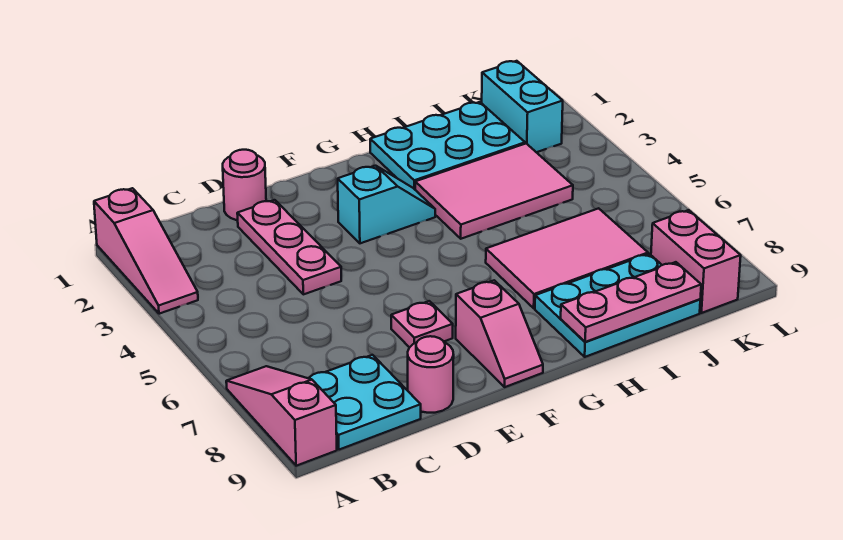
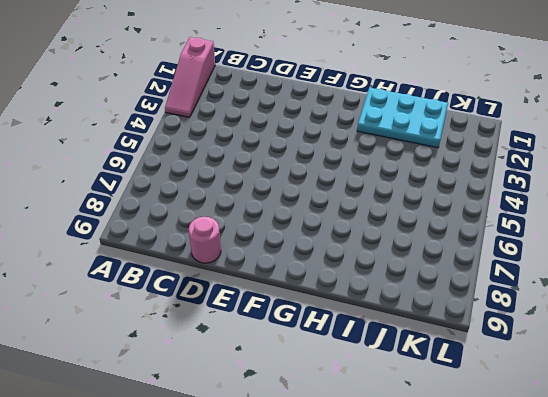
none -> pink 1x3 slope [226,366,337,466]
none -> cyan 2x2 plate [309,355,421,450]
none -> pink 1x1 round brick [223,150,266,220]

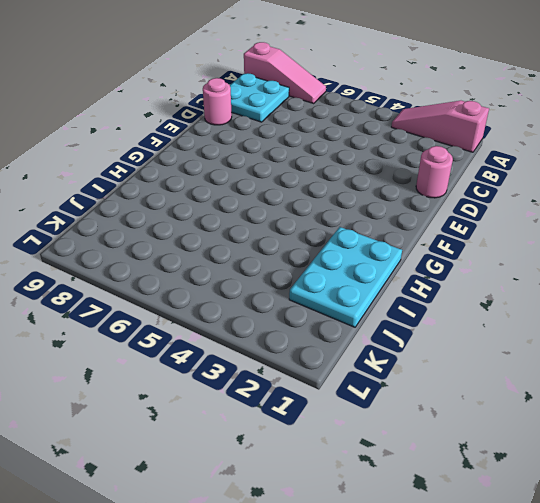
none -> pink 1x3 plate [237,200,341,294]
none -> pink 1x1 plate [391,301,453,348]
none -> cyan 1x2 slope [338,166,435,243]

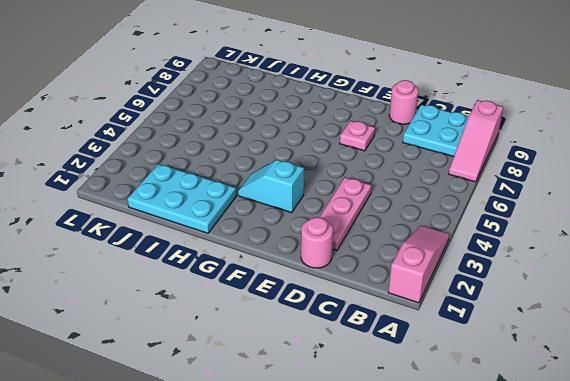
none -> pink 1x2 slope [456,280,543,387]
none -> pink 2x3 tile [415,144,573,239]
none -> pink 2x3 tile [486,208,648,308]

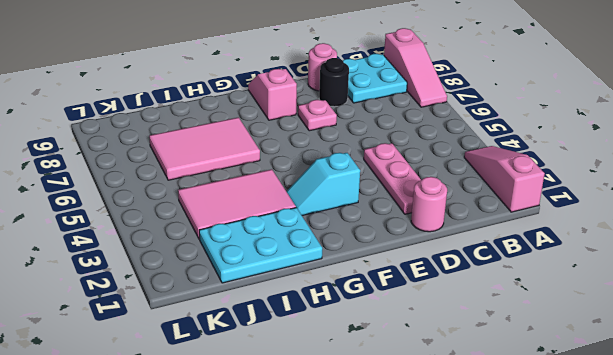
black 1x1 round brick [319,58,349,107] -> none
none -> cyan 2x3 plate [535,254,700,357]
none -> cyan 1x2 brick [482,61,563,152]
none -> pink 1x2 brick [651,210,741,313]

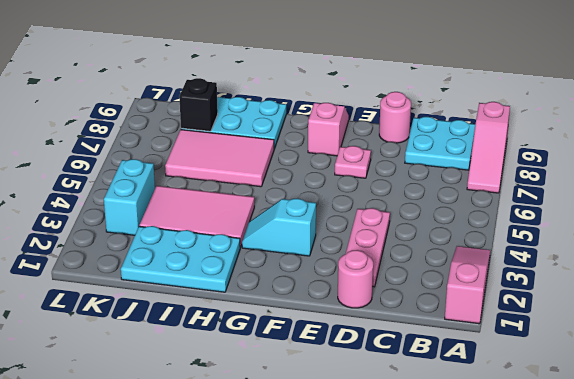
black 1x1 brick [179,78,218,131] -> none
cyan 1x2 brick [104,159,155,235] -> cyan 1x2 brick moved to [482,61,563,152]
none -> pink 1x2 brick [651,210,741,313]
none -> pink 1x3 plate [561,262,701,342]

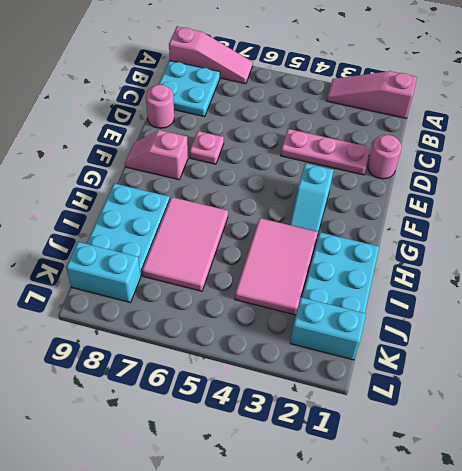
cyan 1x2 brick [66,242,141,303] -> pink 1x2 brick [651,210,741,313]
none -> pink 1x3 plate [561,262,701,342]

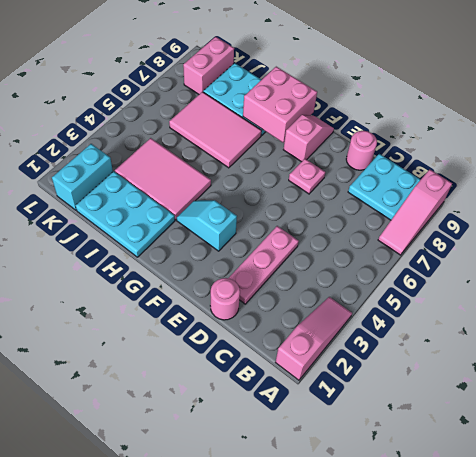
pink 2x2 brick [243,67,317,142] -> pink 1x3 plate [561,262,701,342]

